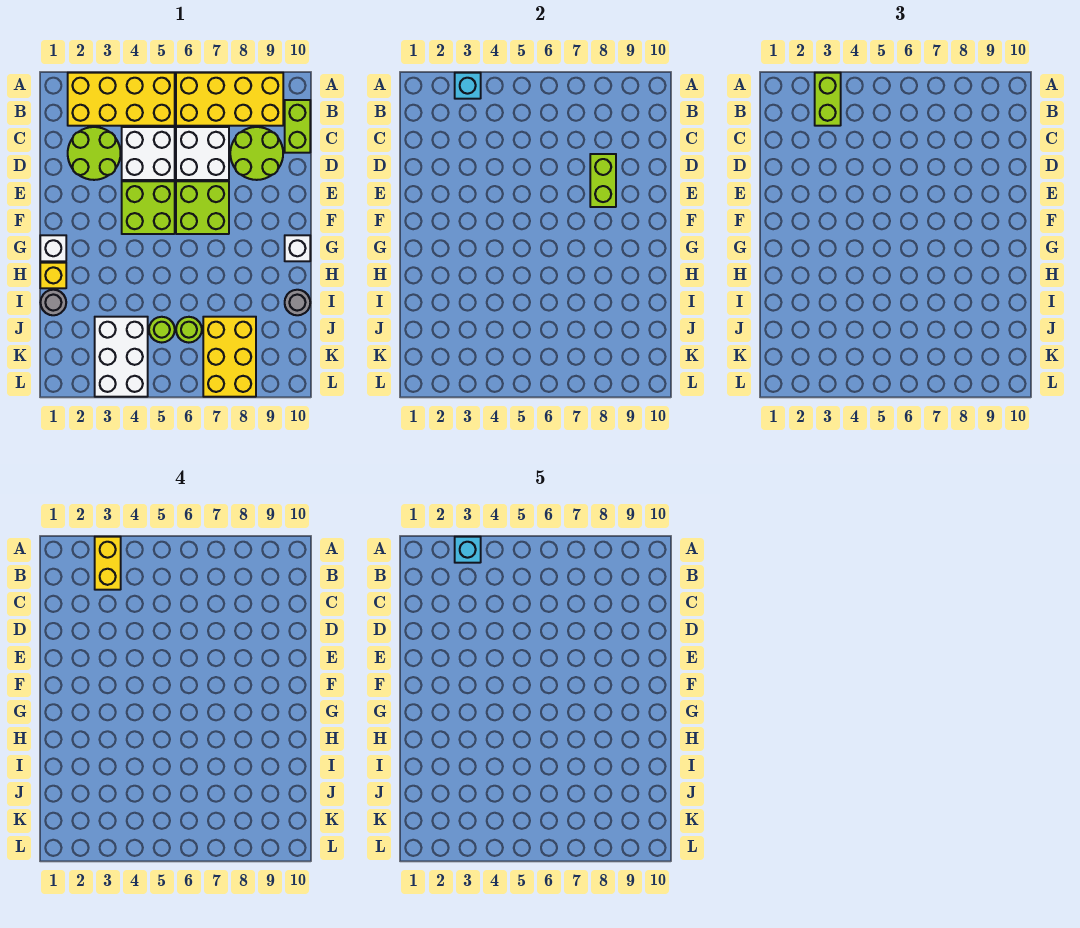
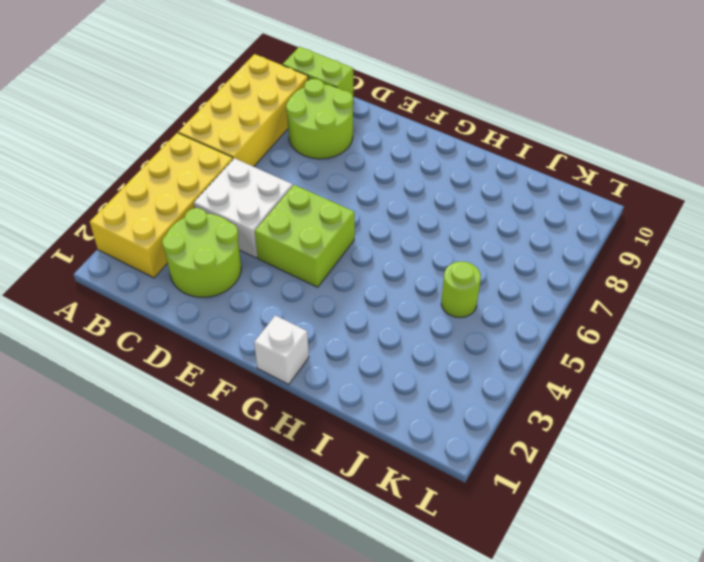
none -> white 2x2 brick [176,127,229,180]
none -> lime 2x2 brick [176,181,229,234]
none -> white 1x1 brick [285,235,310,261]

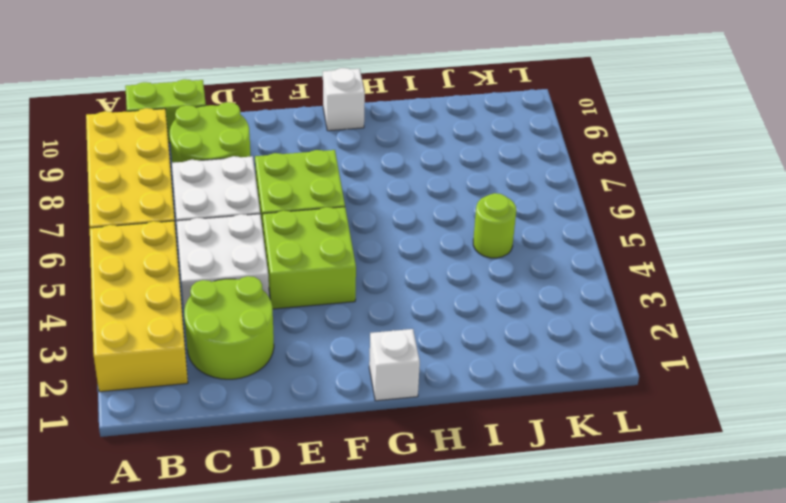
none -> yellow 1x1 brick [40,263,66,288]
none -> grey 1x1 round brick [41,290,66,315]
none -> grey 1x1 round brick [285,290,310,315]

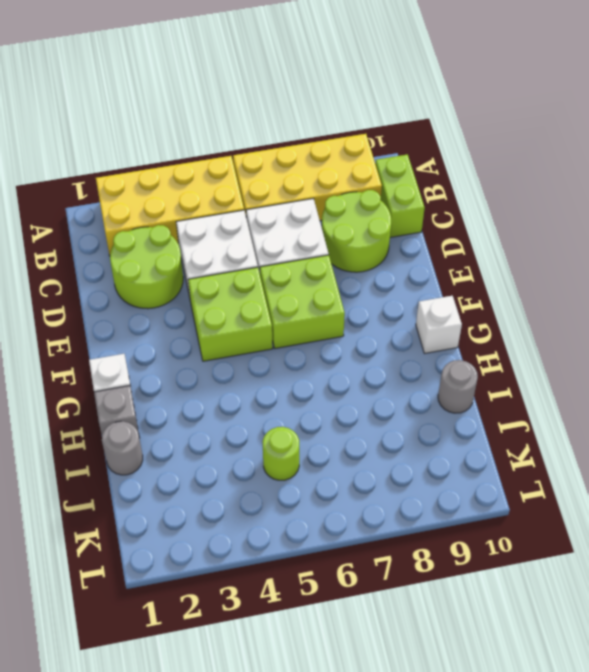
grey 1x1 brick [94,386,139,434] -> yellow 1x1 brick [40,263,66,288]
none -> white 2x3 brick [95,317,148,397]
none -> lime 1x1 round brick [176,317,202,343]
none -> yellow 2x3 brick [203,317,256,397]

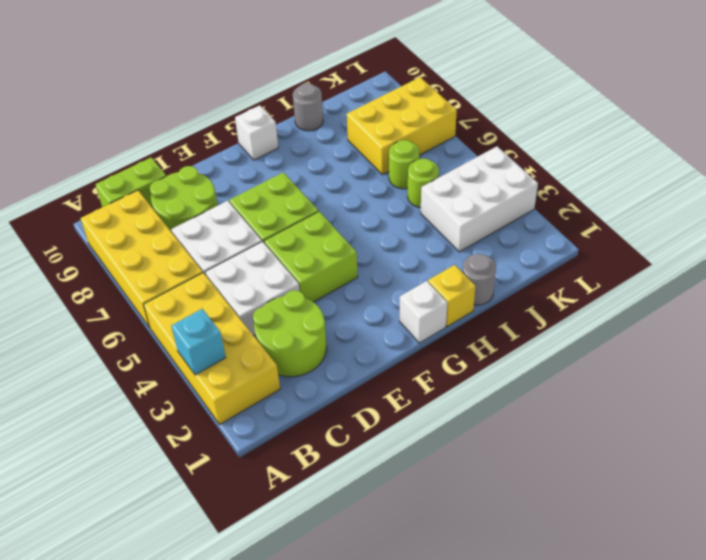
none -> lime 1x2 brick [590,154,616,207]
none -> lime 1x2 brick [815,73,841,126]
none -> yellow 1x2 brick [95,537,121,590]

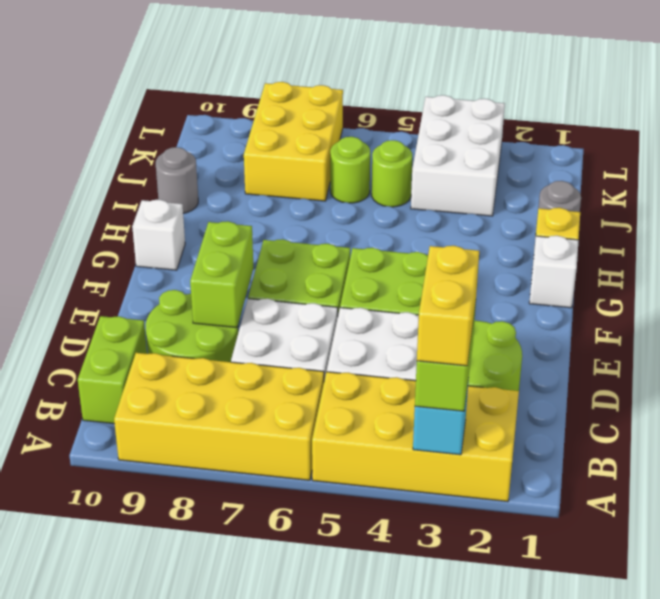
none -> cyan 1x1 brick [455,537,481,563]

